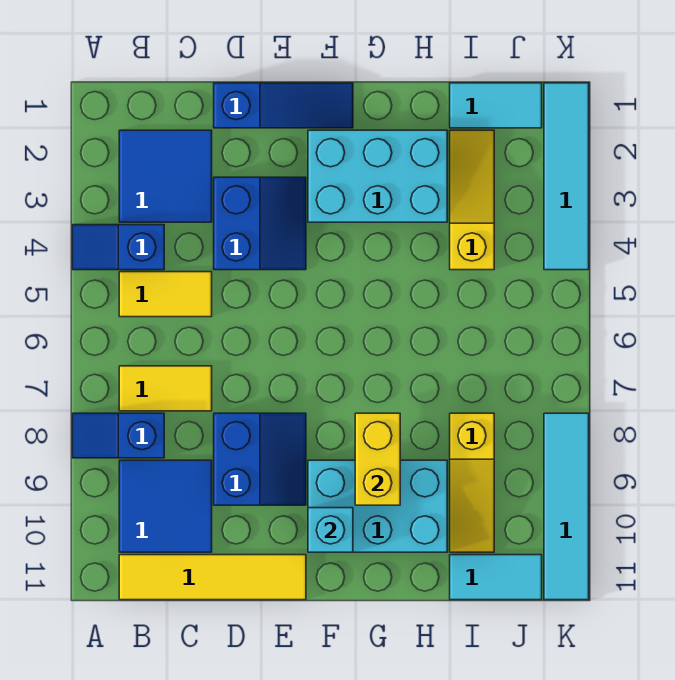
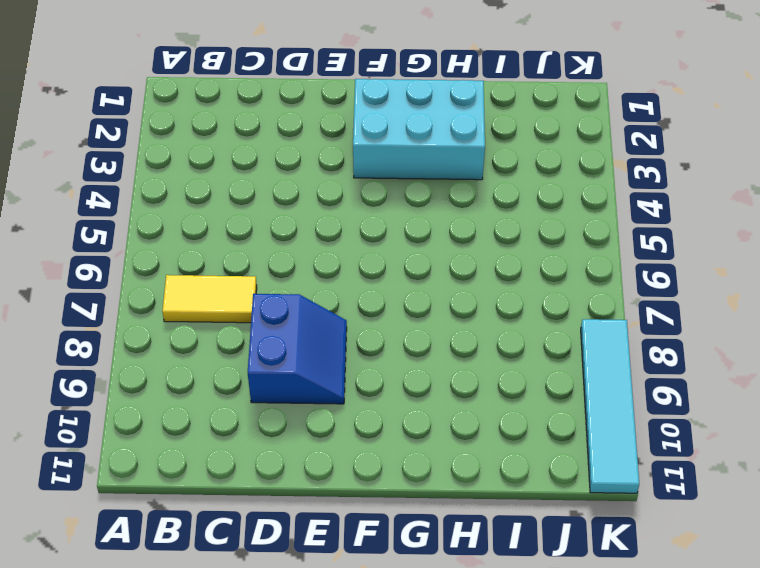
none -> blue 1x2 slope [72,225,164,270]
none -> blue 1x2 slope [72,413,164,458]
none -> blue 2x2 tile [119,130,212,222]

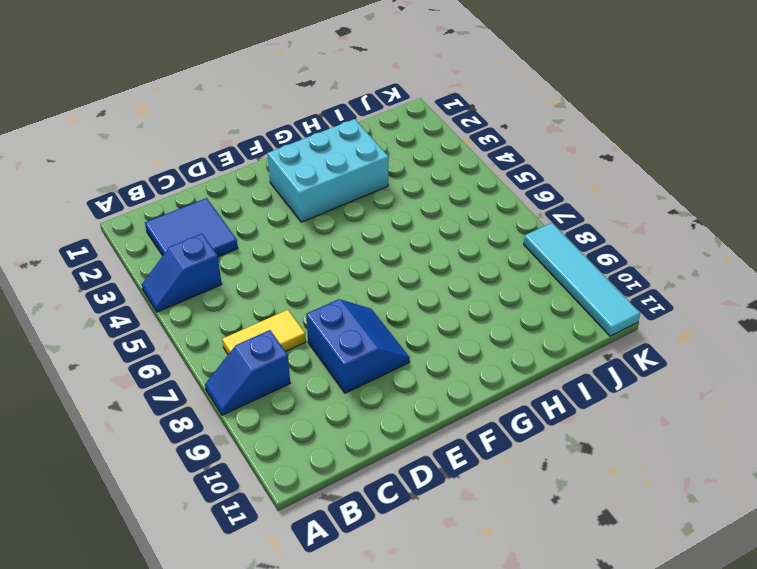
none -> yellow 1x2 tile [119,272,212,317]
none -> blue 2x2 tile [119,460,212,552]
none -> yellow 1x4 tile [119,555,306,600]

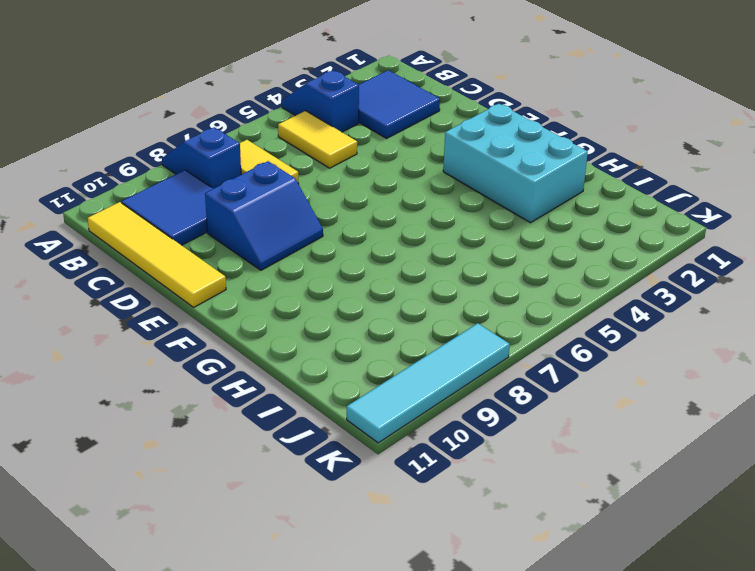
none -> blue 1x3 slope [214,83,353,128]
none -> blue 2x2 slope [214,177,306,270]
none -> cyan 2x3 brick [308,460,447,552]

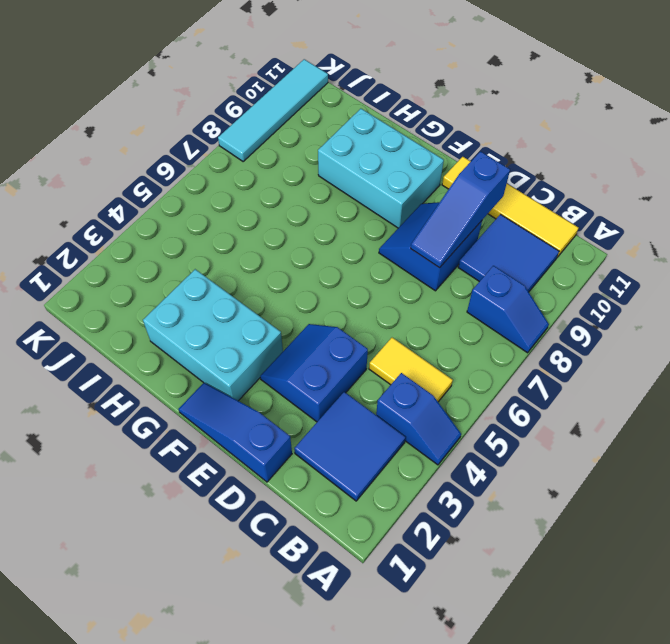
blue 1x3 slope [411,151,510,268] -> none
none -> yellow 1x2 tile [119,366,212,411]
none -> cyan 1x2 tile [450,83,542,128]
none -> yellow 1x3 slope [450,130,494,270]

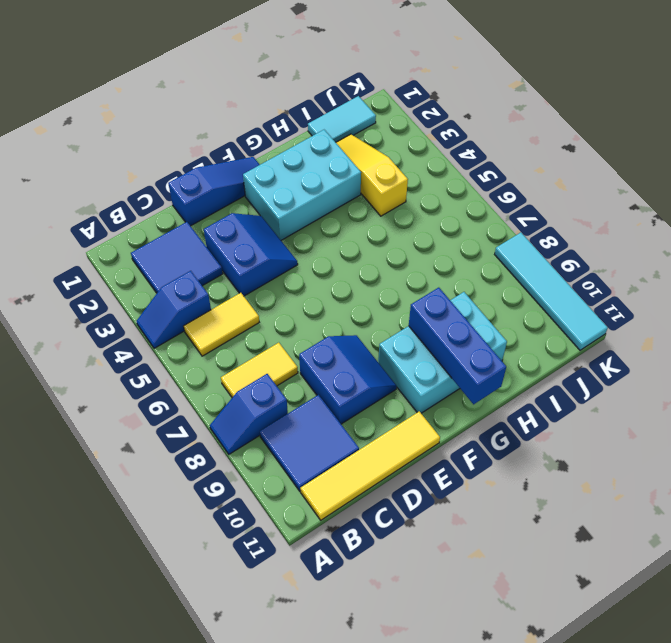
blue 1x3 brick [409,288,506,404] -> yellow 1x2 brick [355,413,400,505]
none -> yellow 1x3 slope [450,413,494,552]
none -> cyan 1x2 tile [450,555,542,600]
none -> cyan 1x4 tile [544,83,589,270]

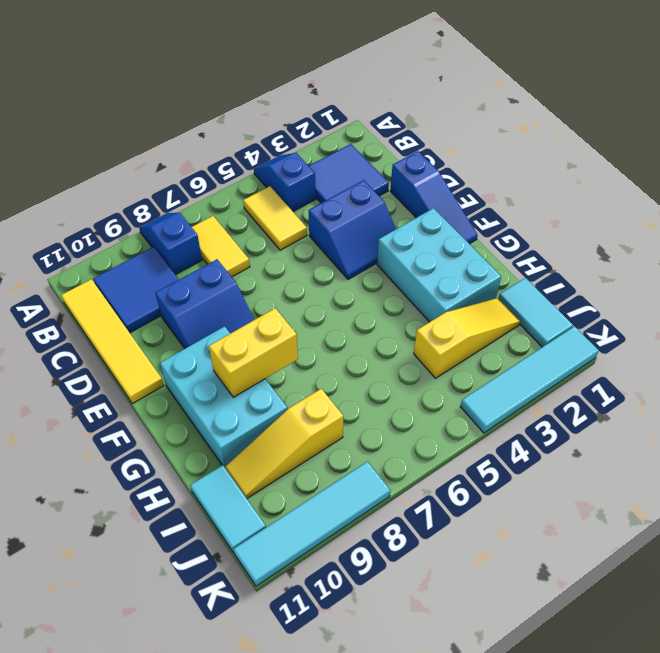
none -> cyan 1x1 brick [308,508,353,552]

